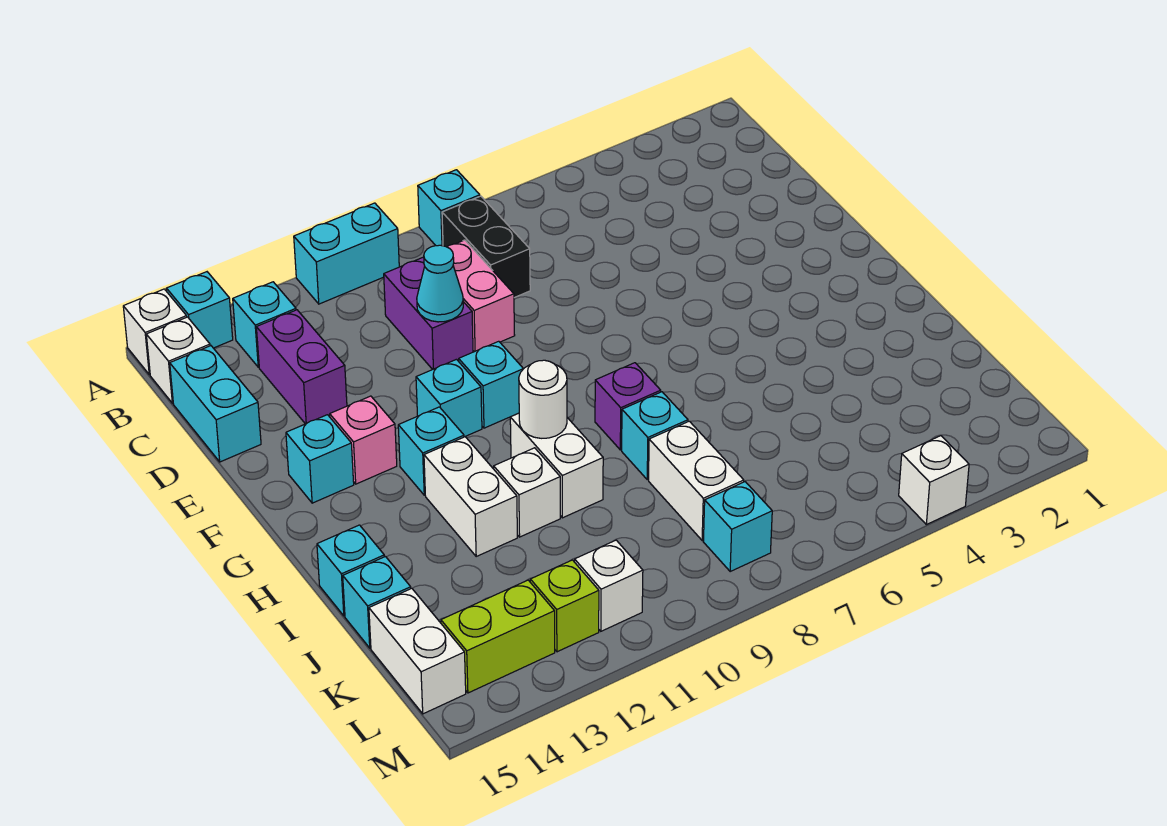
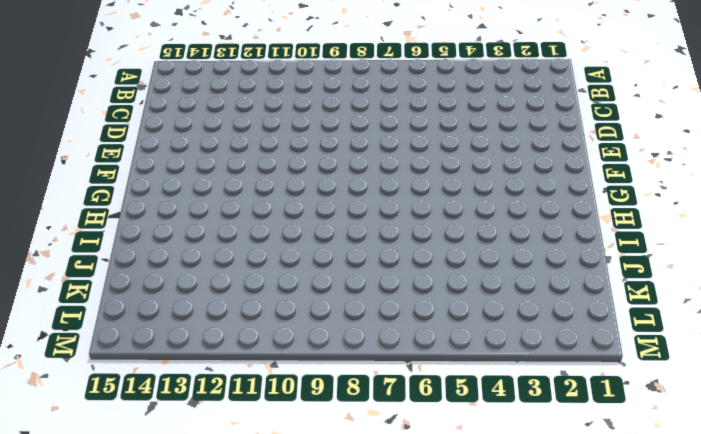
none -> cyan 1x1 brick [418,170,480,246]
none -> cyan 1x2 brick [294,203,399,304]
none -> cyan 1x1 brick [167,272,233,348]
none -> white 1x1 brick [123,289,187,375]

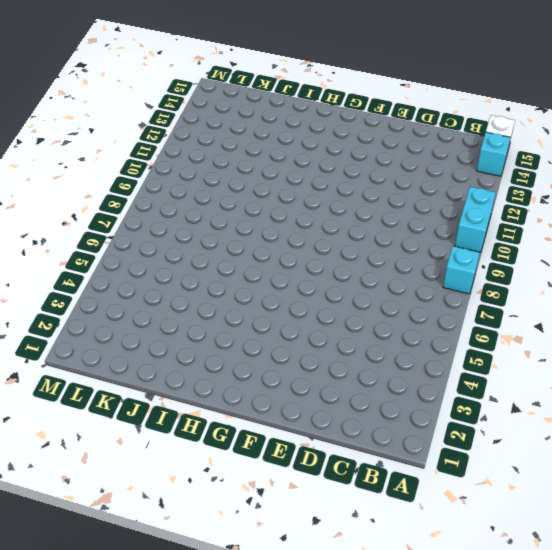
none -> black 1x2 brick [442,196,530,298]
none -> cyan 1x1 brick [233,282,296,367]
none -> white 1x1 brick [146,317,210,403]
none -> pink 1x2 brick [447,240,515,352]

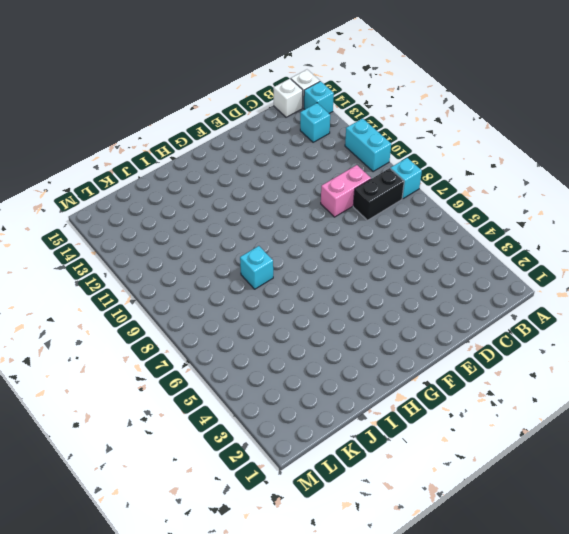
none -> purple 1x2 brick [384,257,473,369]
none -> purple 1x2 brick [256,310,347,424]
none -> cyan 1x2 brick [170,346,261,462]
none -> cyan 1x1 brick [459,341,523,428]

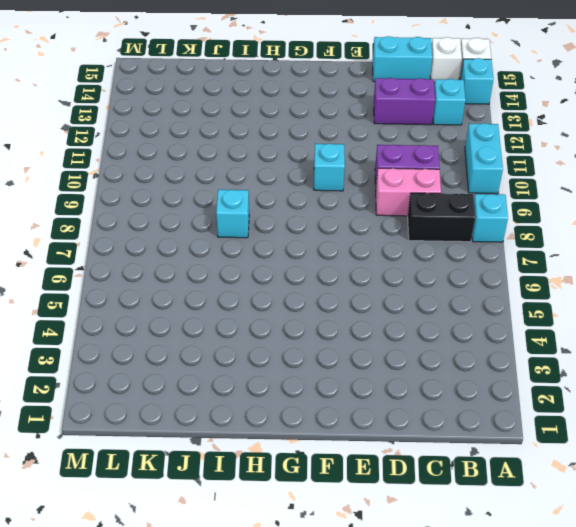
none -> cyan 1x1 brick [416,359,482,437]
none -> pink 1x1 brick [330,396,397,484]
none -> cyan 1x1 brick [286,415,354,503]
none -> cyan 1x1 brick [398,407,464,495]

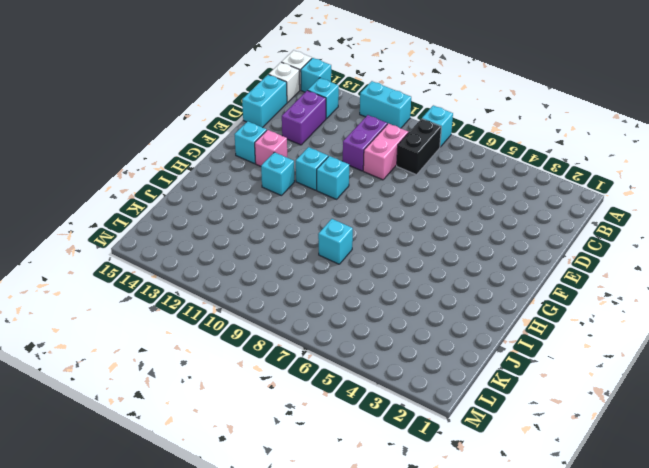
none -> purple 1x1 brick [595,363,661,450]
none -> white 1x2 brick [510,413,603,518]
none -> white 1x2 brick [424,437,517,556]
none -> white 1x1 brick [494,448,560,537]

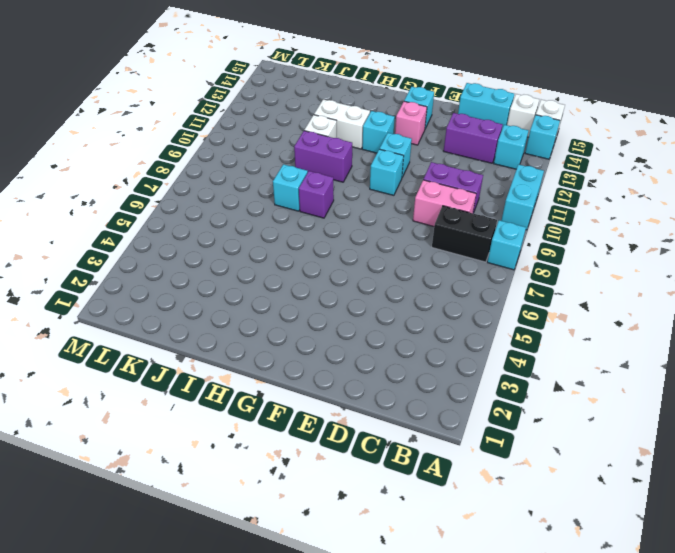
purple 1x2 brick [294,131,352,182] -> white 1x2 brick [510,413,603,518]
none -> cyan 1x1 brick [317,525,384,616]
none -> white 1x2 brick [649,421,744,541]
none -> cyan 1x1 brick [343,557,411,648]
none -> white 1x2 brick [369,588,466,714]

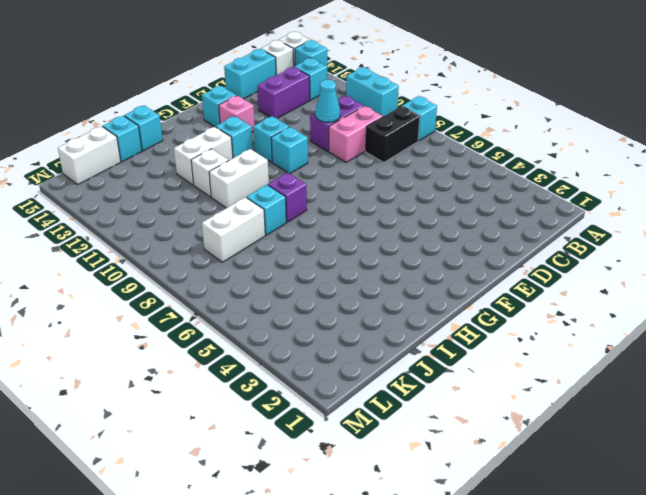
none -> cyan 1x1 brick [703,482,772,571]
none -> white 1x1 brick [575,540,643,631]
none -> lime 1x1 brick [530,560,599,652]
none -> lime 1x2 brick [441,580,555,693]

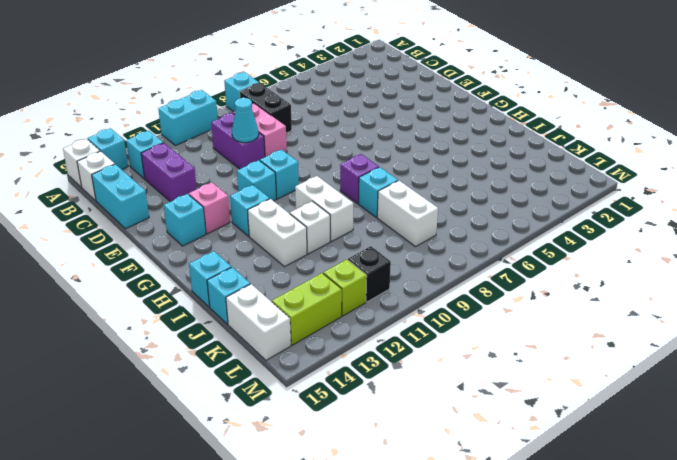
black 1x1 brick [348,246,391,302] -> white 1x1 brick [575,540,643,631]
none -> cyan 1x1 brick [703,482,772,571]
none -> white 1x1 brick [899,436,969,525]
none -> white 1x1 round brick [519,360,567,438]

